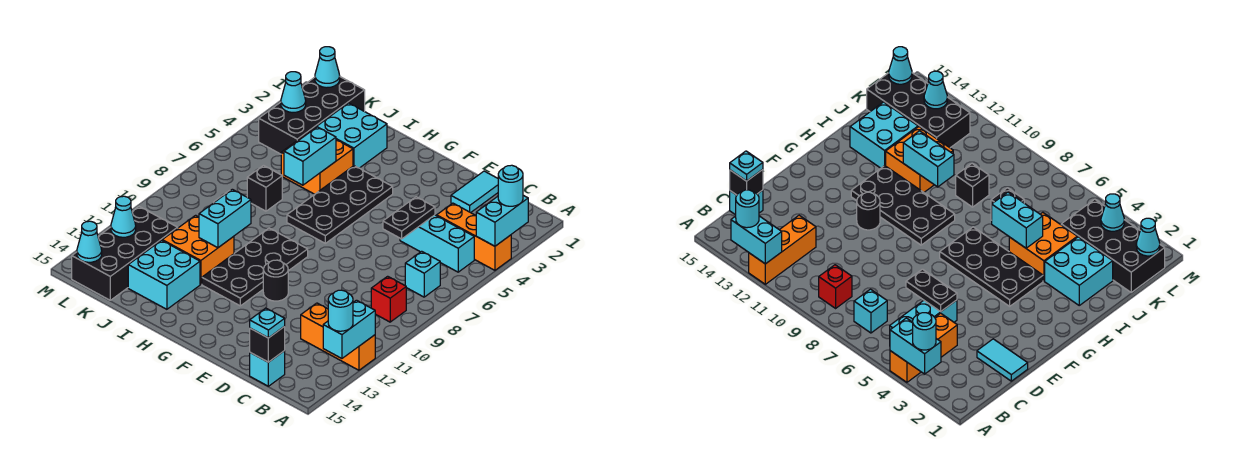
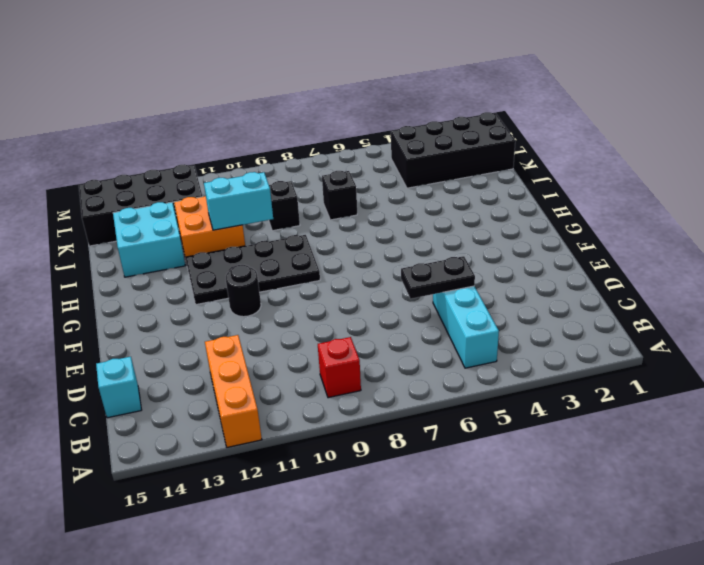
none -> orange 1x3 brick [437,203,511,270]
none -> cyan 1x1 brick [405,251,440,297]
none -> cyan 1x2 tile [451,171,498,213]
none -> black 2x4 plate [287,166,393,243]

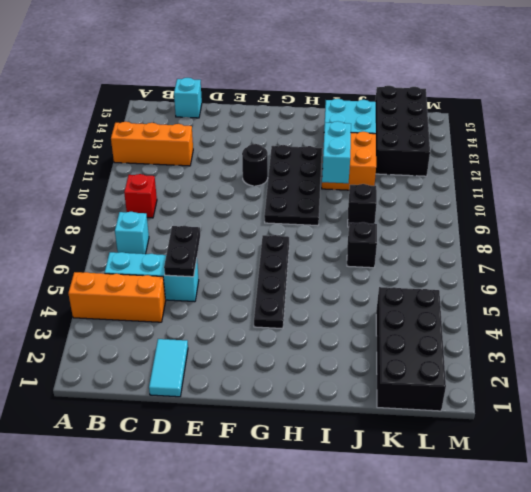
black 1x4 plate [254,235,289,329] -> black 2x4 plate [287,166,393,243]
none -> cyan 2x2 brick [315,103,387,168]
none -> orange 2x2 brick [281,128,353,194]
none -> cyan 1x2 brick [476,195,528,246]
none -> cyan 1x2 brick [323,300,375,358]

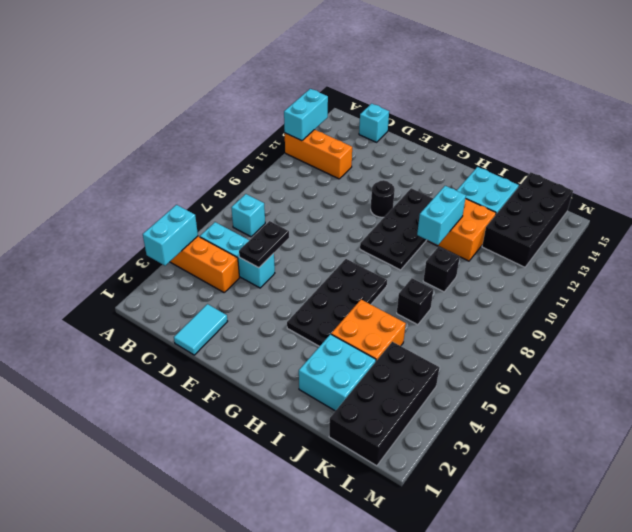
none -> red 1x1 brick [371,276,406,322]
none -> black 1x1 brick [250,326,285,362]
none -> cyan 1x2 brick [284,127,336,185]
none -> cyan 1x1 cone [315,47,340,88]

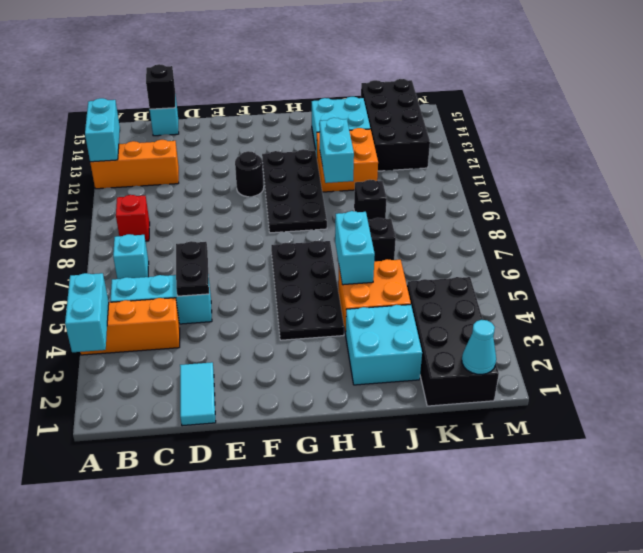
none -> cyan 1x1 cone [281,72,306,113]
none -> cyan 1x1 cone [111,196,136,237]
none -> cyan 1x1 cone [77,221,102,262]
none -> cyan 1x1 round brick [498,165,523,206]

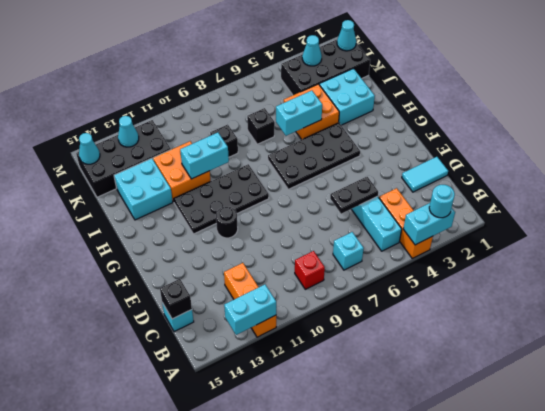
none -> cyan 1x1 round brick [328,290,353,331]
none -> cyan 1x1 plate [250,308,285,338]

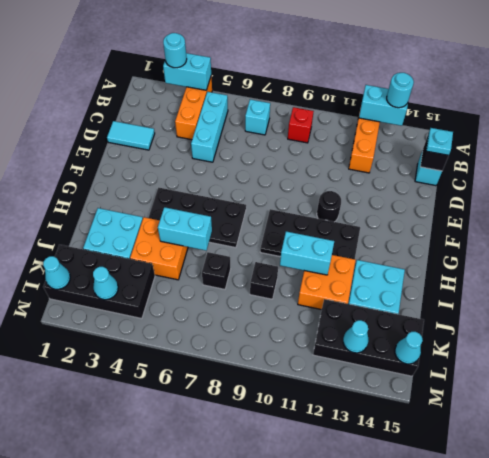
none -> black 1x2 plate [383,197,435,239]

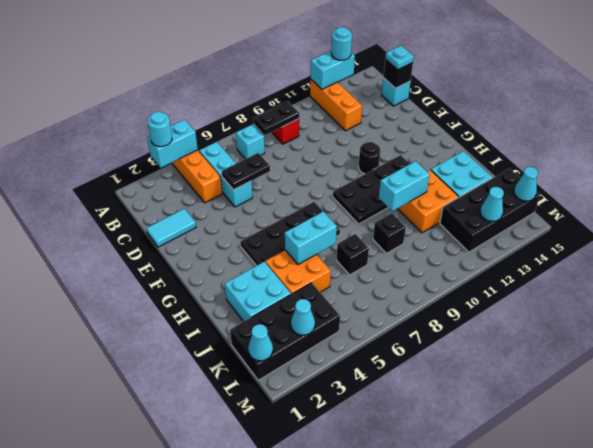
black 1x2 plate [253,101,299,135] -> none

